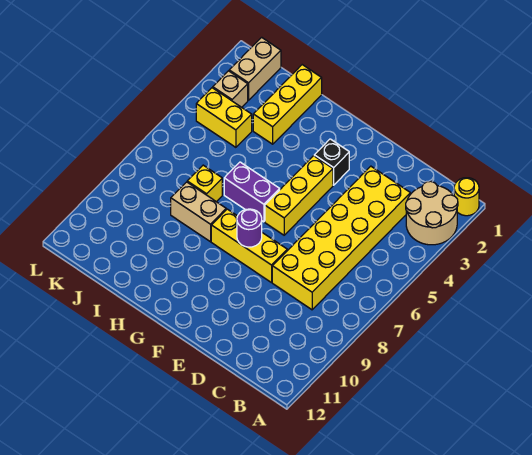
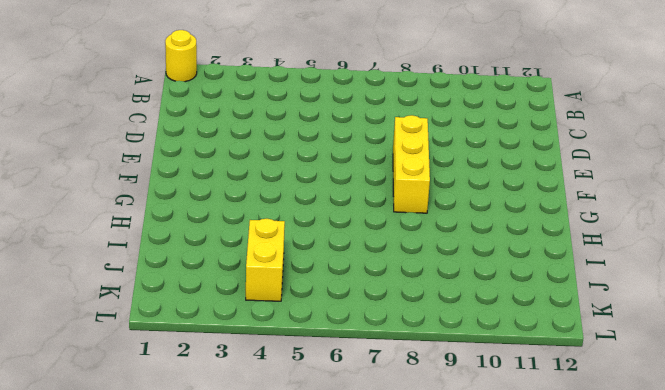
none -> tan 2x2 round brick [406,181,458,245]
none -> yellow 2x6 brick [272,166,410,310]
none -> black 1x1 brick [314,139,349,185]

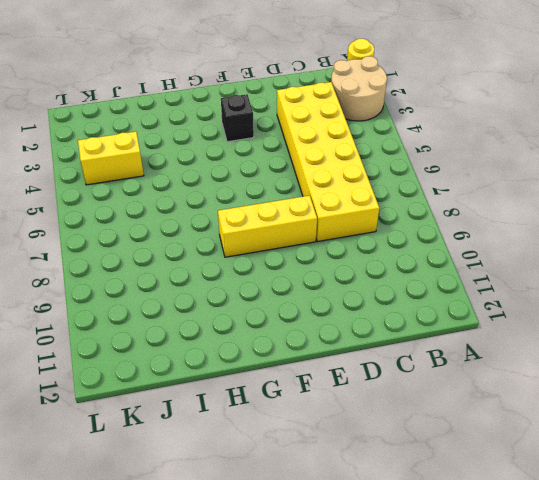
none -> yellow 1x3 brick [265,156,333,235]
none -> purple 1x2 brick [224,162,280,222]
none -> tan 1x2 brick [171,182,226,242]

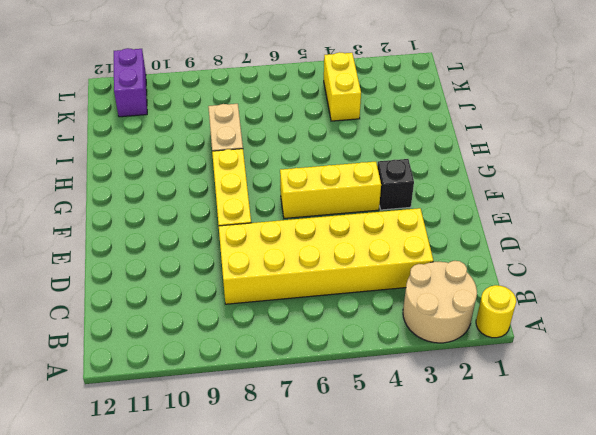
purple 1x2 brick [114,48,147,117] -> purple 1x2 brick moved to [224,162,280,222]
none -> yellow 1x3 brick [253,65,322,144]
none -> yellow 1x1 brick [187,165,222,202]
none -> tan 1x2 brick [229,37,281,100]

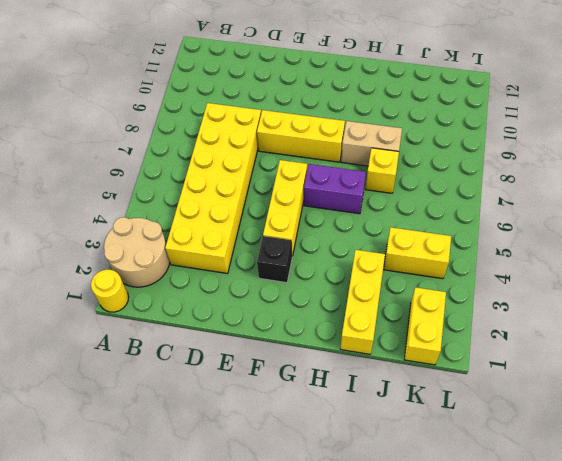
yellow 1x2 brick [404,287,446,365] -> tan 1x2 brick [229,37,281,100]
none -> tan 1x1 brick [213,71,248,107]
none -> purple 1x1 round brick [237,209,262,247]

